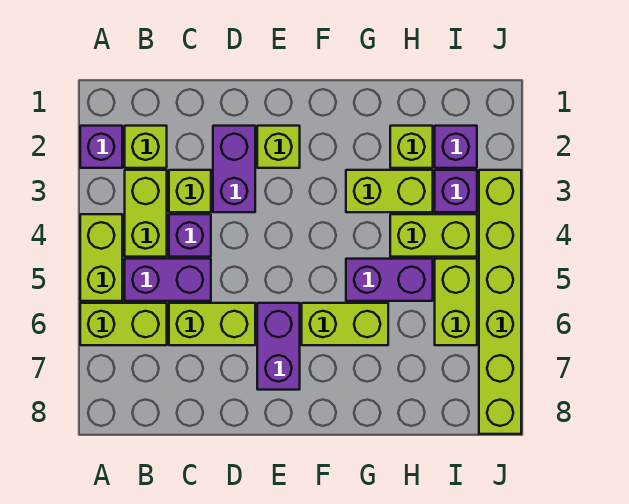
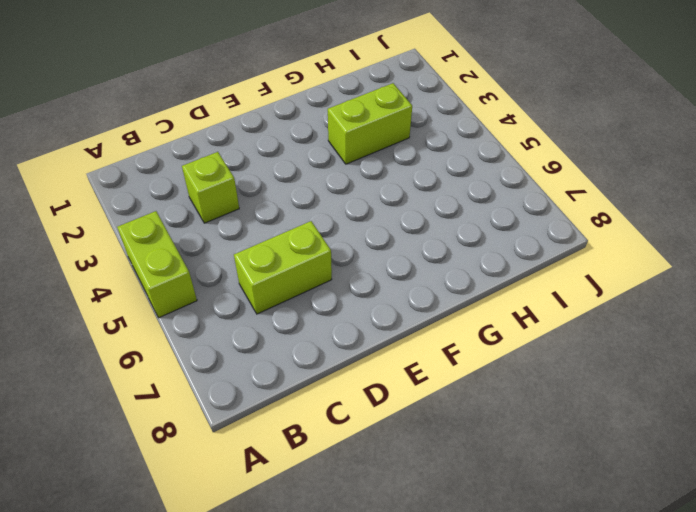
none -> purple 1x1 brick [80,126,122,168]
none -> lime 1x2 brick [80,303,167,345]
none -> lime 1x1 brick [125,126,167,168]

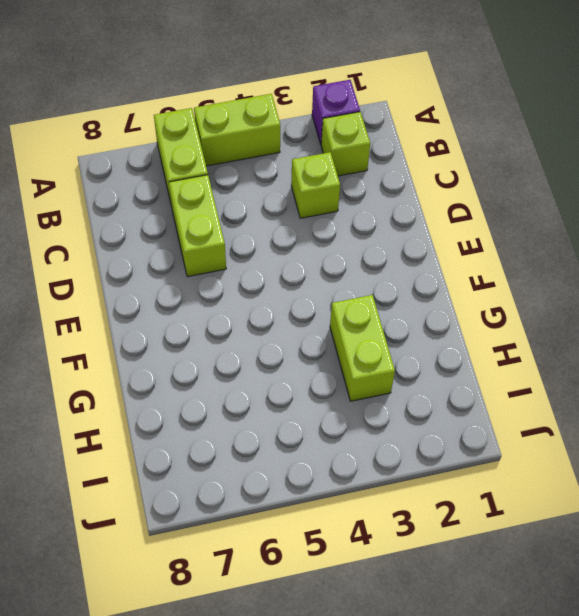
none -> lime 1x2 brick [125,170,167,257]
none -> purple 1x2 brick [125,259,211,301]
none -> purple 1x1 brick [169,214,211,257]

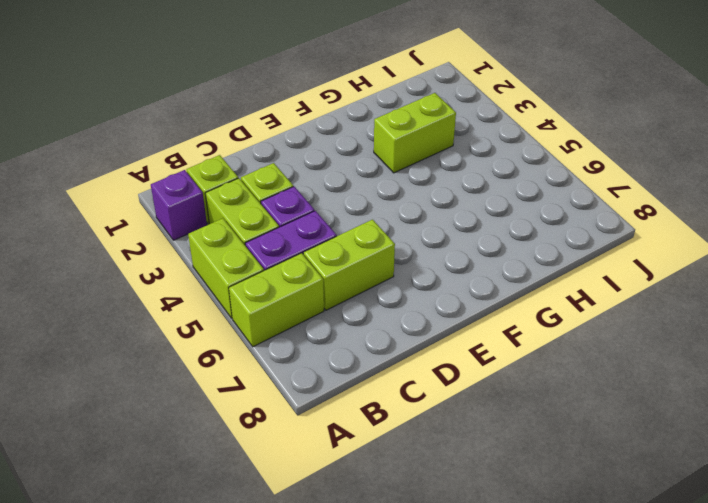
none -> purple 1x2 brick [213,126,255,212]
none -> lime 1x1 brick [257,126,300,168]
none -> purple 1x2 brick [257,303,300,390]

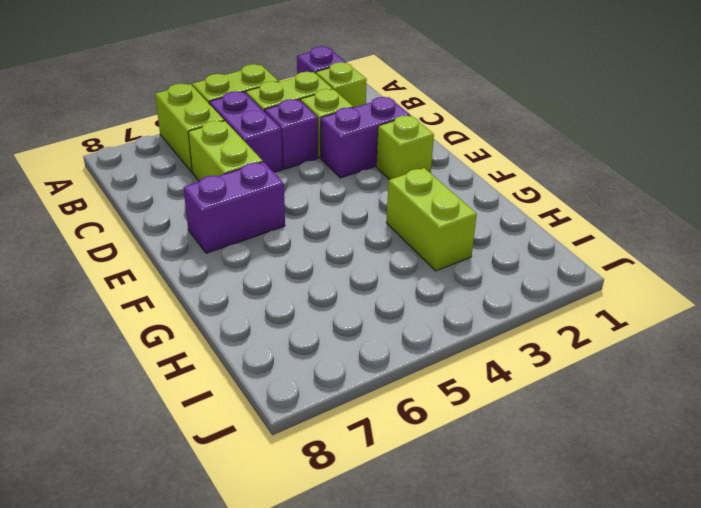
none -> lime 1x2 brick [302,303,388,345]
none -> purple 1x2 brick [346,259,433,301]
none -> lime 1x1 brick [390,126,433,168]

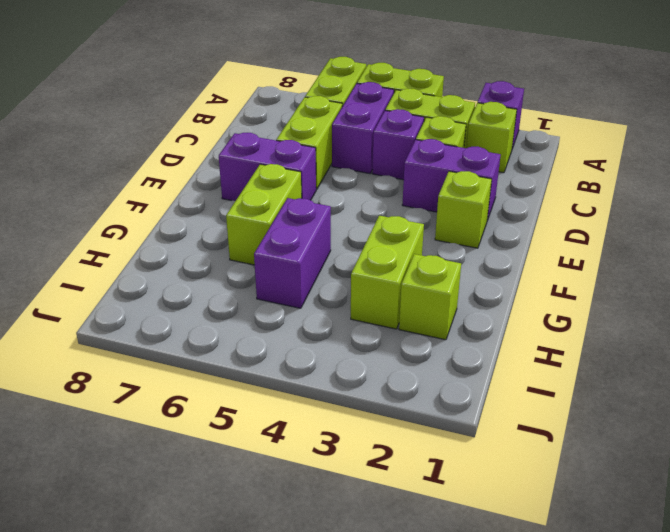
none -> lime 1x2 brick [390,214,477,257]
none -> purple 1x1 brick [435,126,477,168]
none -> purple 1x1 brick [435,170,477,212]

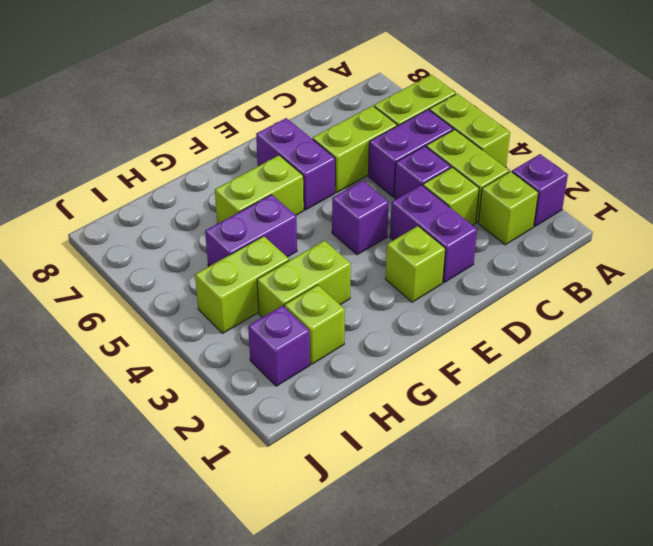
purple 1x1 brick [332,181,389,255] -> purple 1x1 brick moved to [435,170,477,212]
none -> lime 1x2 brick [435,259,477,345]
none -> lime 1x6 brick [479,170,521,434]

